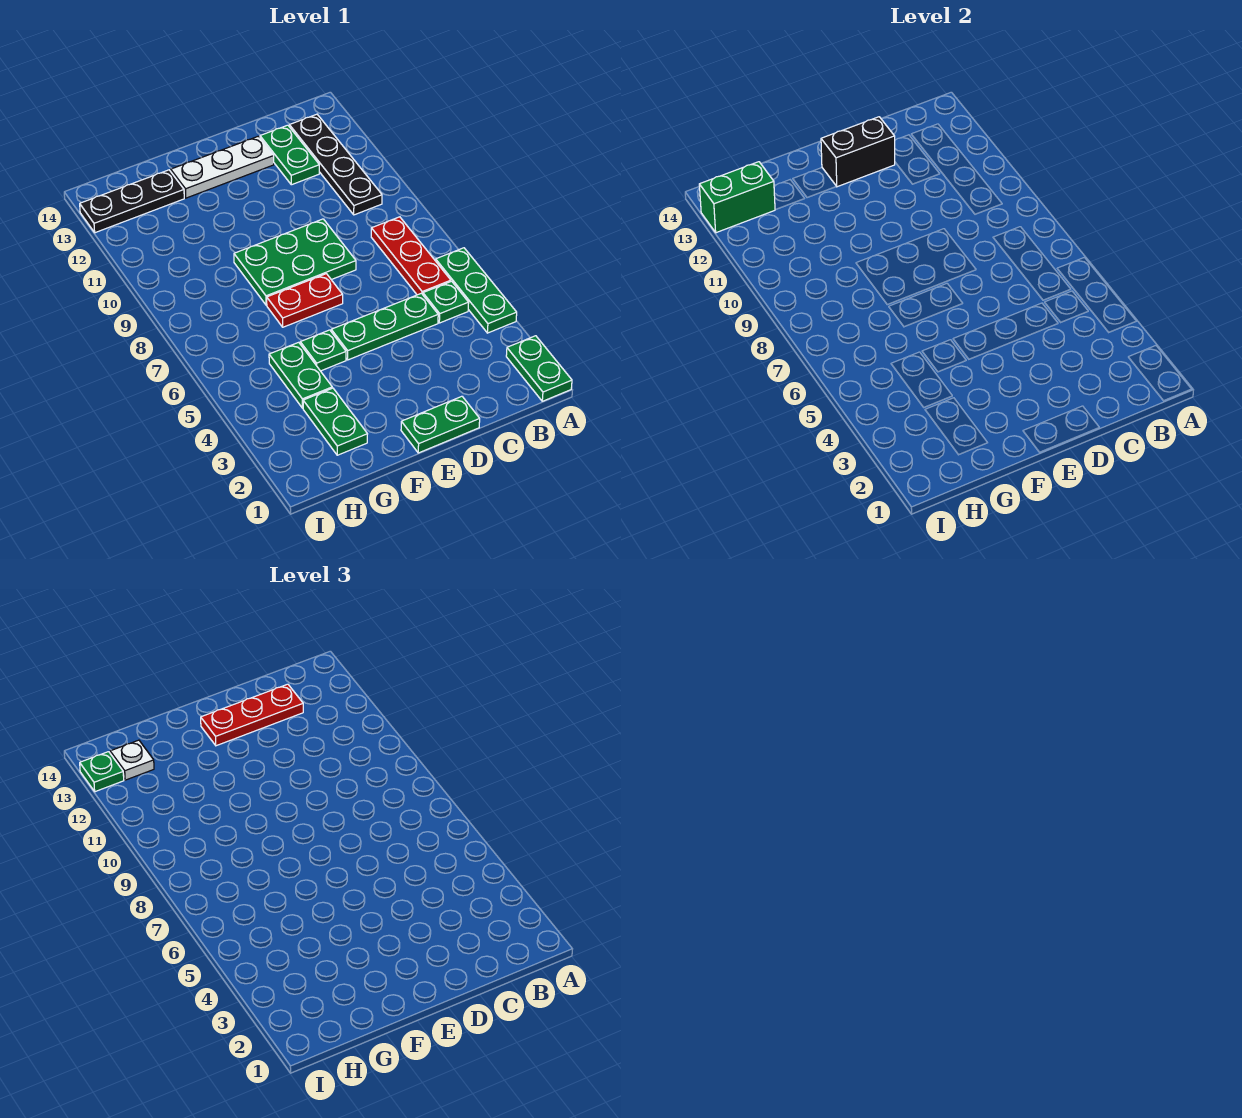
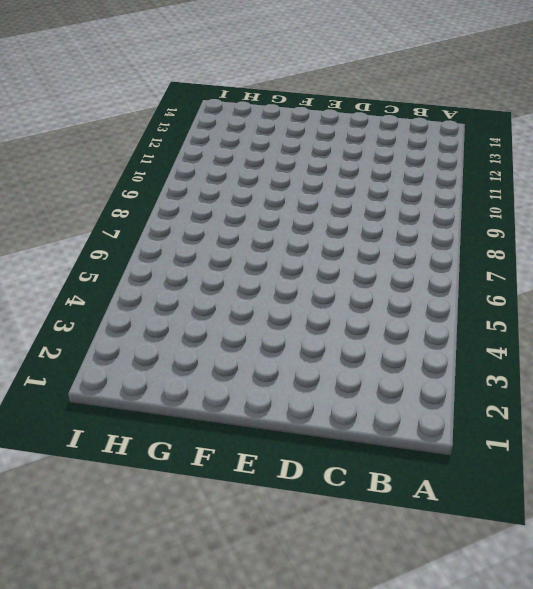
none -> green 1x2 plate [506,336,572,401]
none -> green 1x3 plate [436,248,517,333]
none -> green 1x1 plate [423,281,469,323]

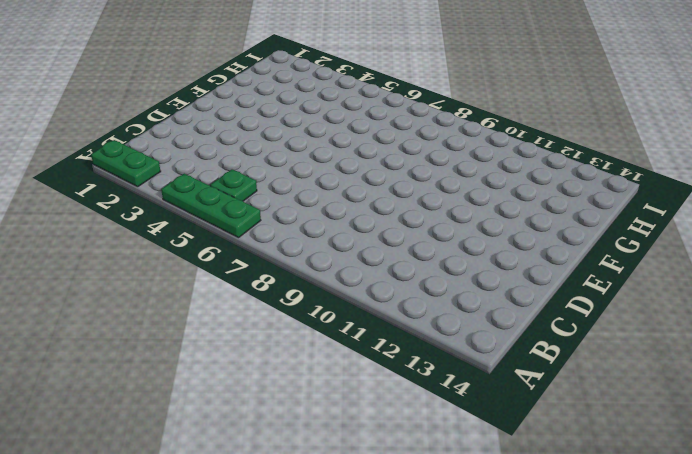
none -> red 1x3 plate [371,217,451,295]
none -> black 1x4 plate [289,114,382,215]
none -> green 1x3 plate [331,293,438,360]

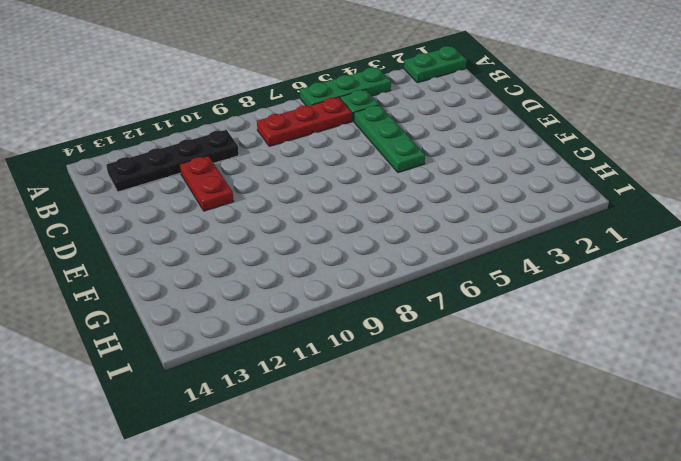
red 1x2 plate [180,156,234,211] -> red 1x2 plate moved to [267,274,343,327]
none -> green 1x2 plate [260,125,319,185]
none -> green 1x2 plate [401,396,480,453]
none -> green 2x3 plate [234,219,356,305]

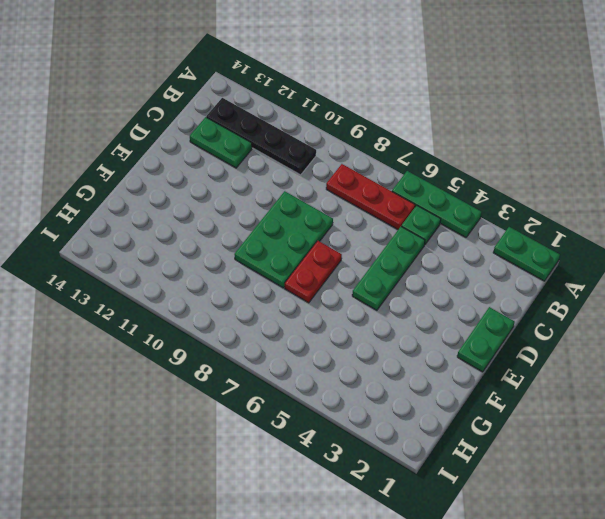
none -> white 1x3 plate [171,136,274,198]
none -> green 1x1 plate [300,330,346,371]
none -> green 1x2 plate [303,388,367,455]

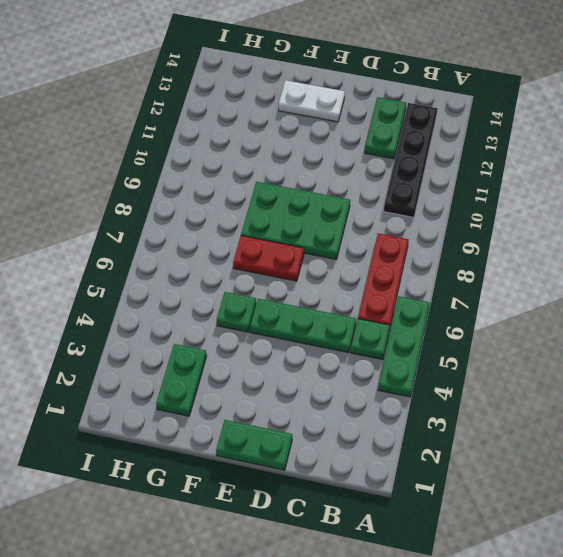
white 1x2 plate [279,80,345,122] -> white 1x3 plate [171,136,274,198]
none -> green 1x2 plate [506,336,572,401]
none -> green 1x2 plate [269,342,332,408]
none -> black 1x3 plate [80,170,184,233]

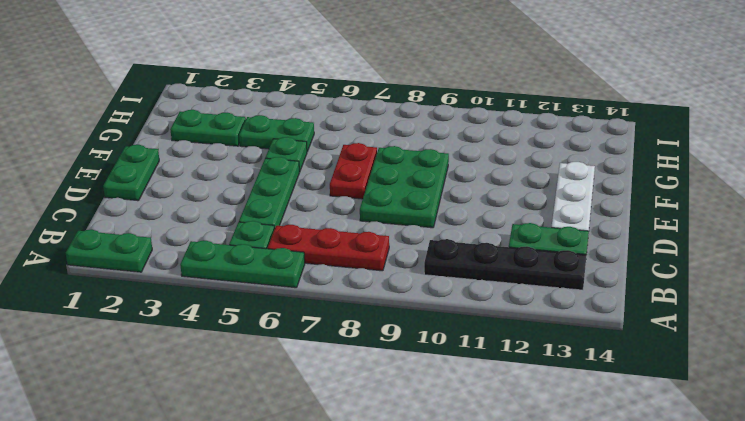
none -> black 1x3 plate [80,170,184,233]
none -> black 1x2 brick [821,117,895,187]
none -> green 1x2 brick [699,162,775,233]

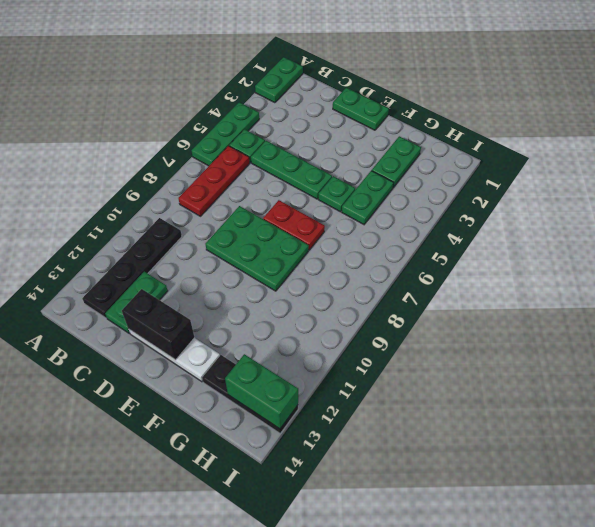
none -> red 1x3 plate [201,684,303,746]
none -> white 1x1 plate [110,740,154,780]
none -> green 1x1 plate [80,752,124,792]

